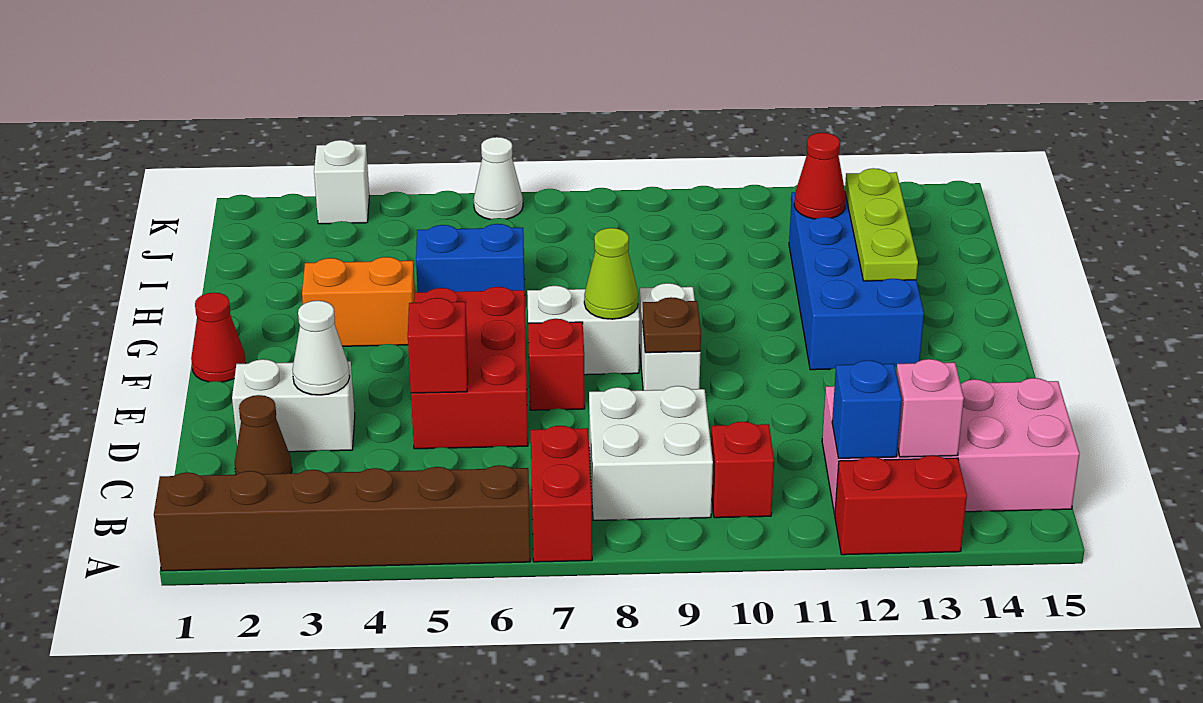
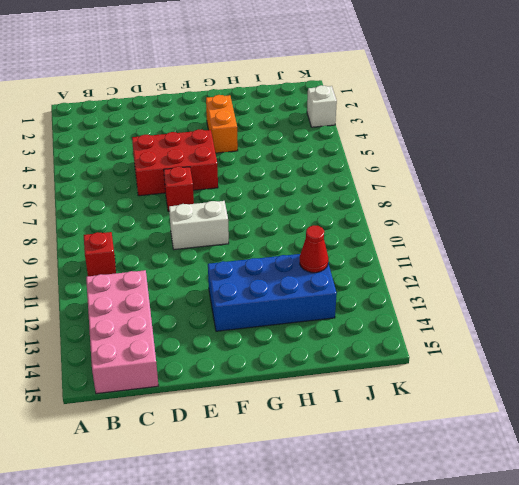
none -> brown 1x6 brick [154,465,530,571]
none -> red 1x2 brick [531,426,592,562]
none -> red 1x2 brick [835,455,967,555]

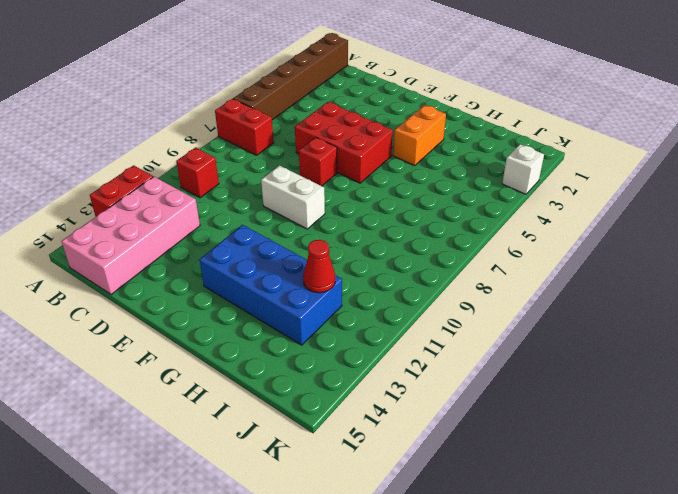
none -> white 2x2 brick [589,386,713,520]
none -> brown 1x1 cone [235,395,292,475]
none -> white 1x2 brick [232,359,355,452]

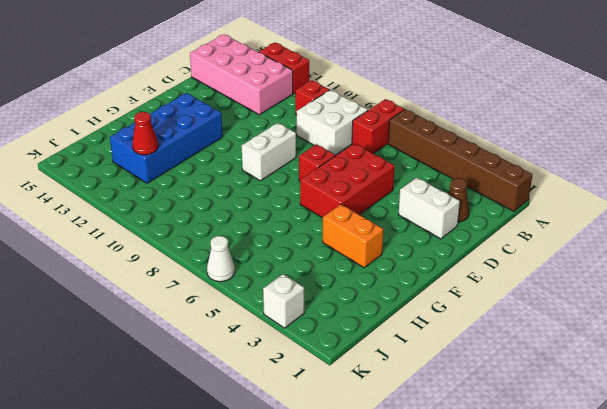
none -> red 1x1 cone [191,293,246,382]
none -> white 1x2 brick [527,286,640,375]
none -> blue 1x2 brick [416,224,525,292]

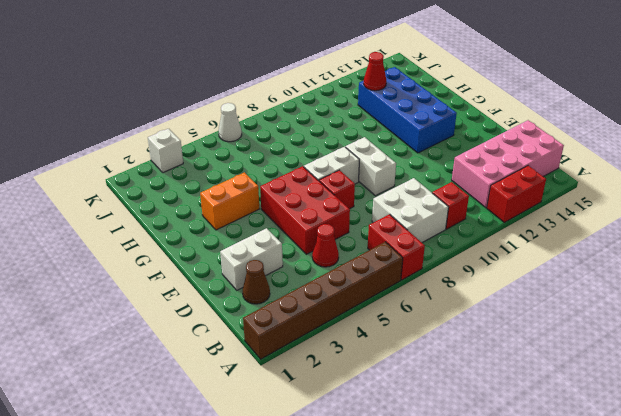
red 1x1 cone [312,224,339,267] -> red 1x1 cone moved to [191,293,246,382]
none -> blue 1x2 brick [416,224,525,292]
none -> blue 1x1 brick [832,360,902,458]
none -> pink 1x1 brick [896,359,964,457]

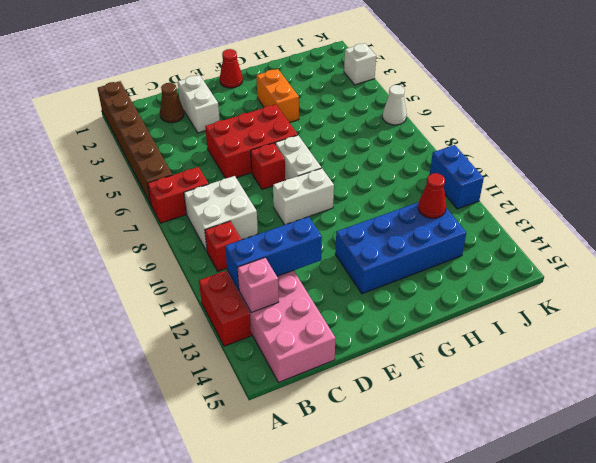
blue 1x3 brick [225,217,322,290] -> blue 1x1 brick [832,360,902,458]
blue 1x2 brick [430,145,484,209] -> blue 1x2 brick moved to [416,224,525,292]
none -> white 1x1 cone [293,301,350,395]
none -> red 1x1 brick [408,298,468,393]
none -> brown 1x1 plate [643,297,701,353]

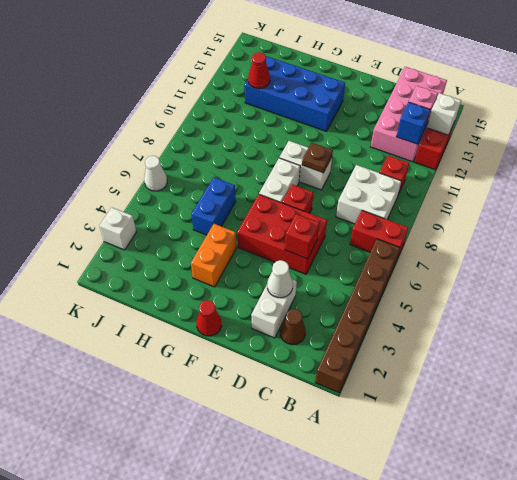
white 1x1 brick [427,93,461,135] -> none
none -> lime 1x1 cone [584,228,638,319]
none -> lime 1x3 plate [845,168,918,281]

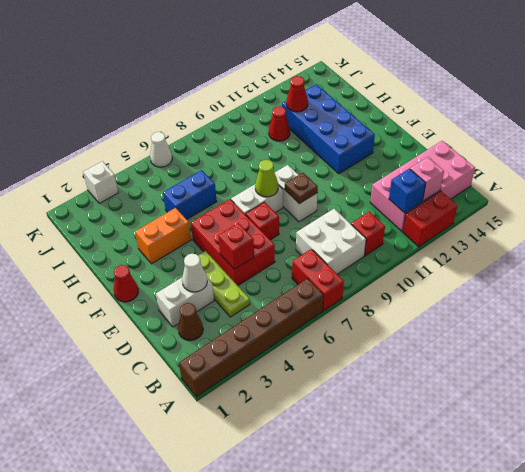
lime 1x3 plate [198,251,250,317] -> lime 1x3 plate moved to [845,168,918,281]
red 1x1 cone [269,106,290,141] -> none

